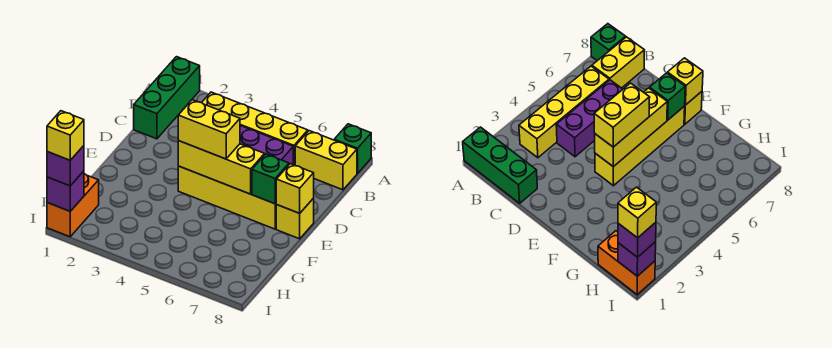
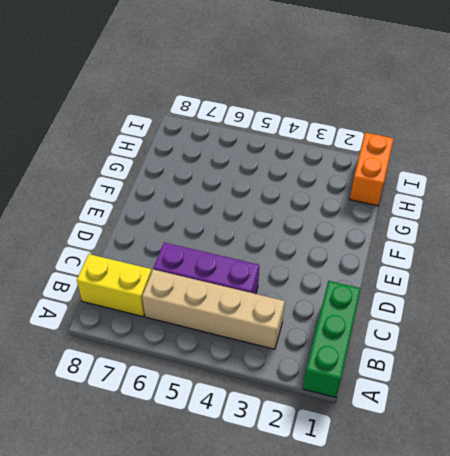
tan 1x4 brick [142,269,285,349] -> yellow 1x4 brick [202,92,308,165]
none -> green 1x1 brick [334,124,371,174]
none -> yellow 1x4 brick [178,166,277,229]
none -> yellow 1x1 brick [276,198,314,239]

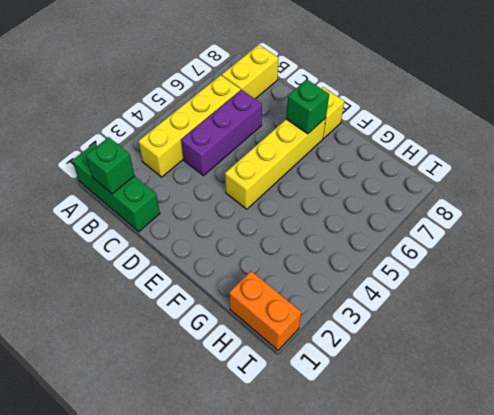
green 1x1 brick [86,137,134,194] -> green 1x1 brick moved to [334,124,371,174]
none -> yellow 1x3 brick [178,141,265,194]
none -> yellow 1x1 brick [276,164,314,213]
none -> purple 1x1 brick [47,171,84,211]

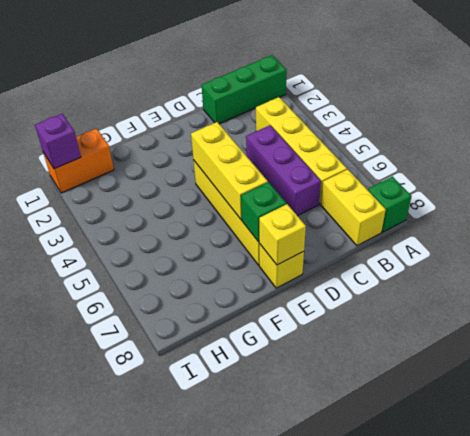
none -> yellow 1x2 brick [178,100,240,159]
none -> purple 1x1 brick [47,146,84,186]
none -> yellow 1x1 brick [47,111,84,160]

